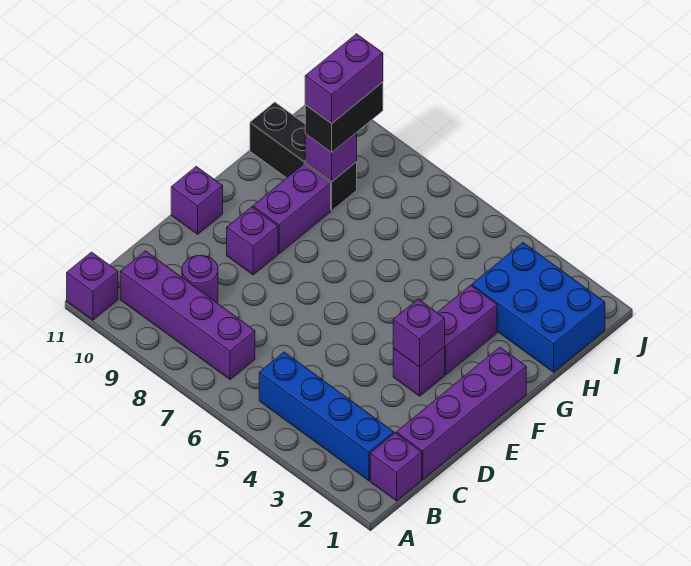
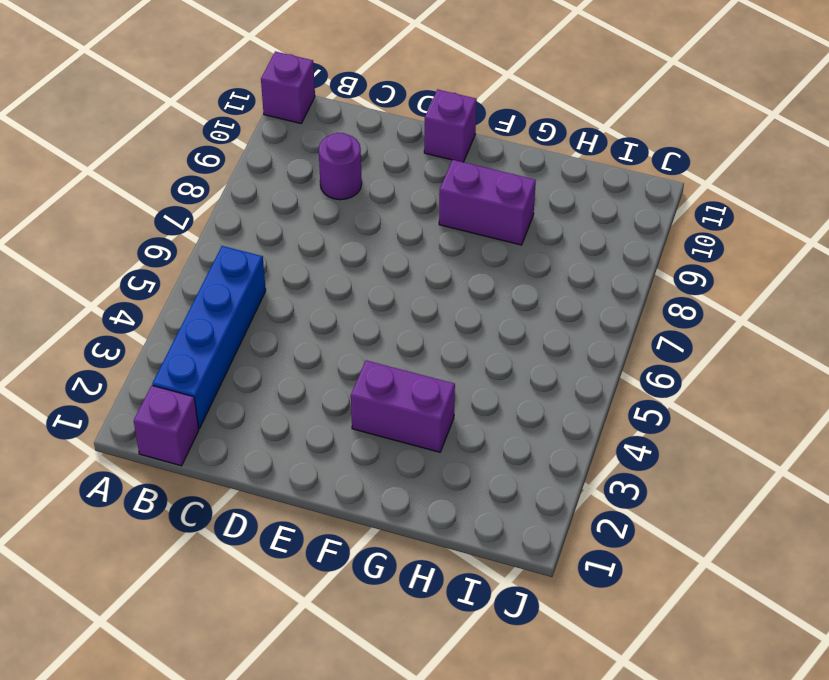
none -> purple 1x4 brick [120,251,255,380]
none -> purple 1x4 brick [396,347,526,480]
none -> purple 1x1 brick [393,348,445,396]

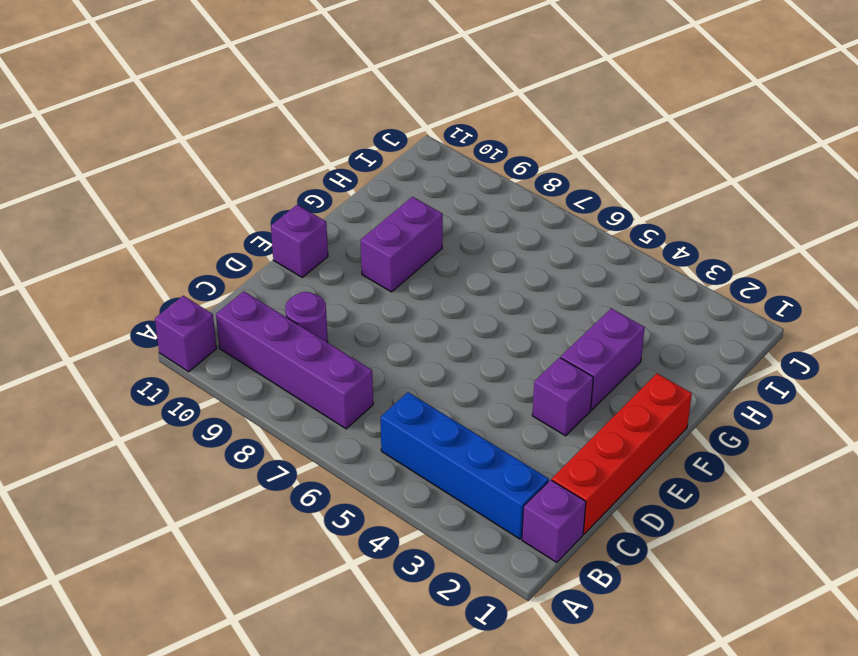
red 1x4 brick [552,374,692,534] -> purple 1x4 brick [396,347,526,480]
none -> purple 1x1 brick [227,207,278,275]
none -> blue 2x3 brick [472,243,605,372]
none -> black 1x3 brick [250,102,357,210]

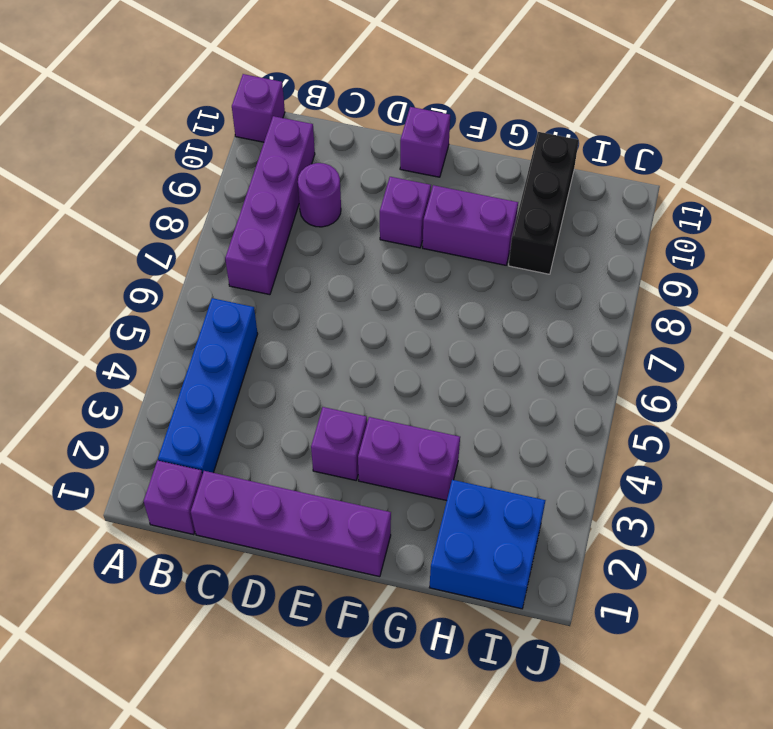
blue 2x2 brick [429,480,545,609] -> blue 2x3 brick [472,243,605,372]
none -> purple 1x1 brick [393,299,445,367]
none -> purple 1x1 brick [305,133,357,182]
none -> black 1x2 brick [305,82,383,152]

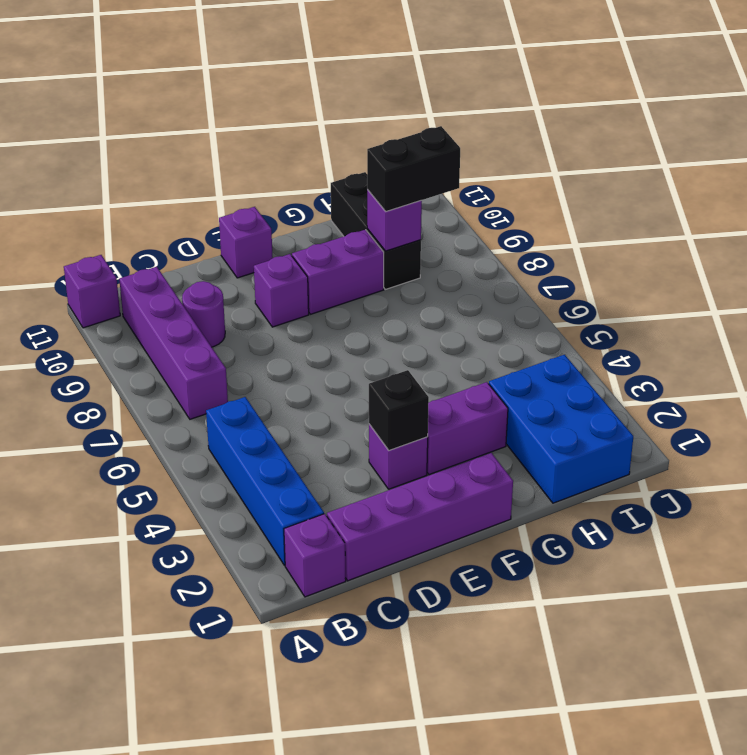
black 1x1 brick [369,370,429,451] -> purple 1x1 brick [393,299,445,367]
none -> purple 1x2 brick [305,34,383,123]

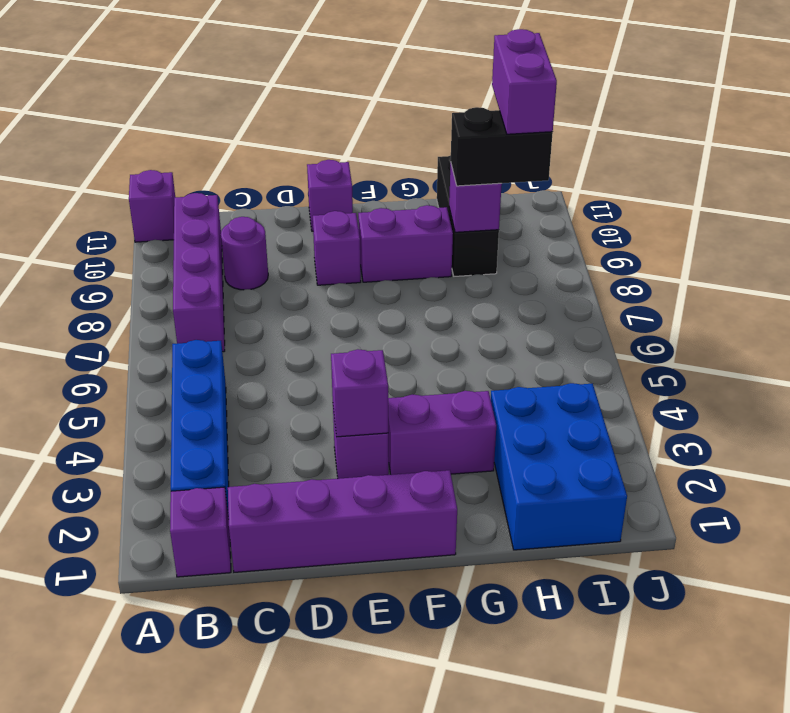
purple 1x2 brick [492,29,557,134] -> purple 1x2 brick turned to [305,34,383,123]

